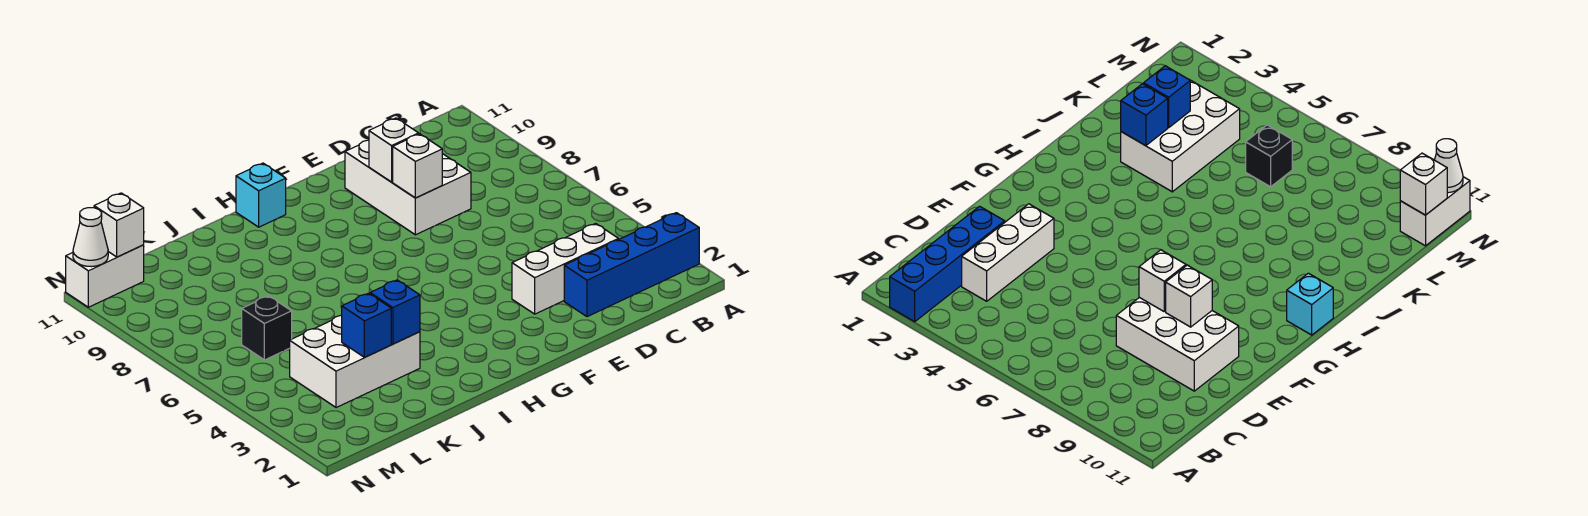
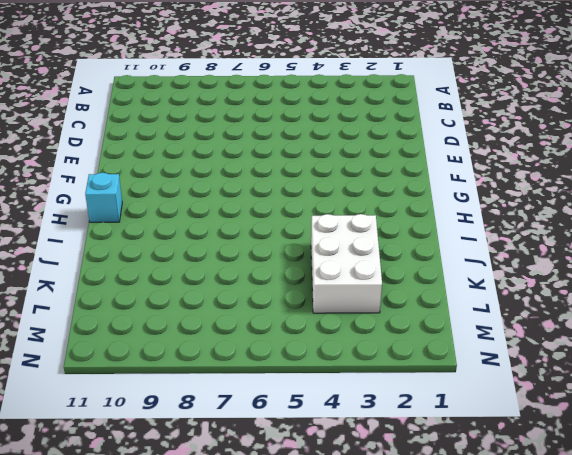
none -> blue 1x4 brick [564,213,699,317]
none -> white 1x3 brick [512,223,619,314]
none -> white 2x3 brick [345,140,471,235]

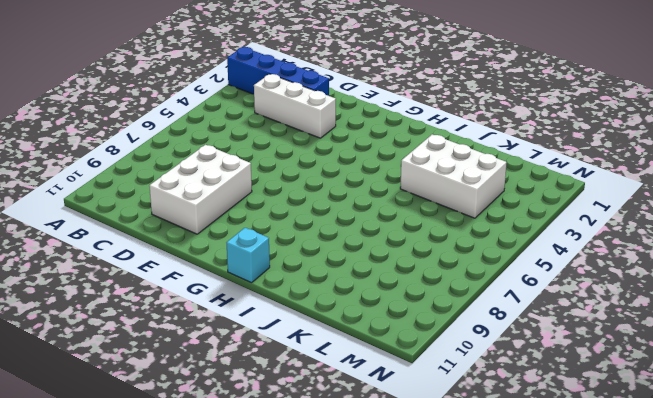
none -> black 1x1 brick [242,296,292,360]
none -> white 1x2 brick [66,245,144,307]
none -> white 1x1 brick [393,134,442,198]

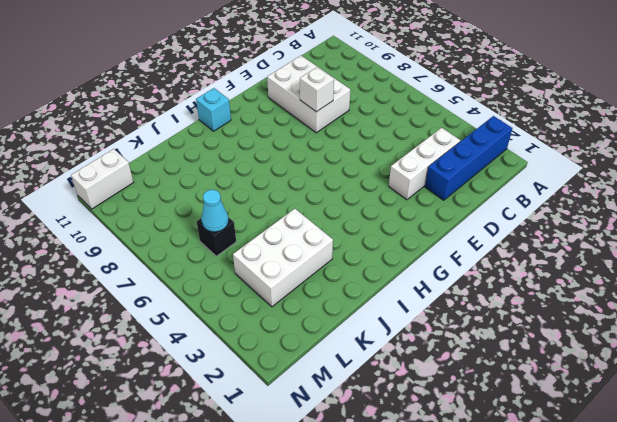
cyan 1x1 cone [201,190,229,232] -> none
none -> white 1x1 brick [369,118,419,182]
none -> blue 1x1 brick [370,280,420,344]
none -> blue 1x1 brick [342,293,391,357]

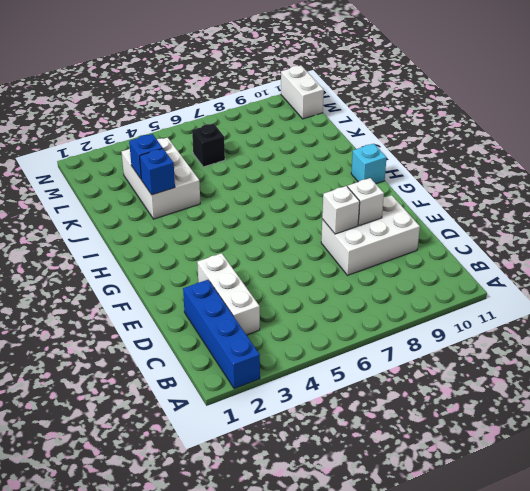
none -> white 1x1 brick [94,193,144,257]
none -> white 1x1 cone [73,208,108,267]

